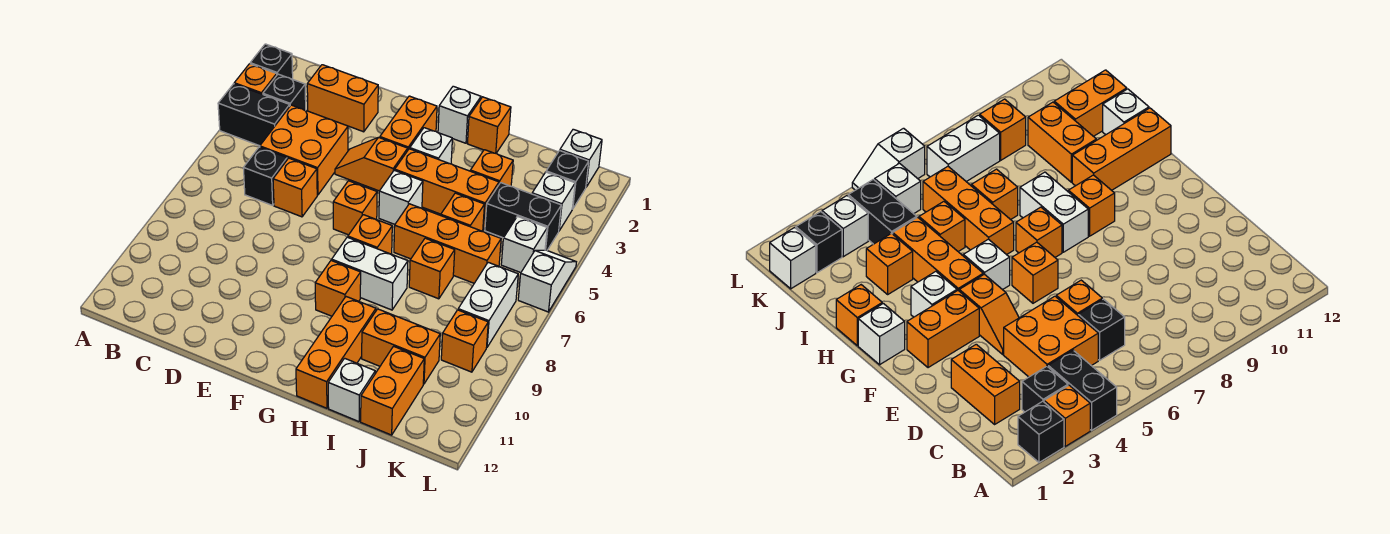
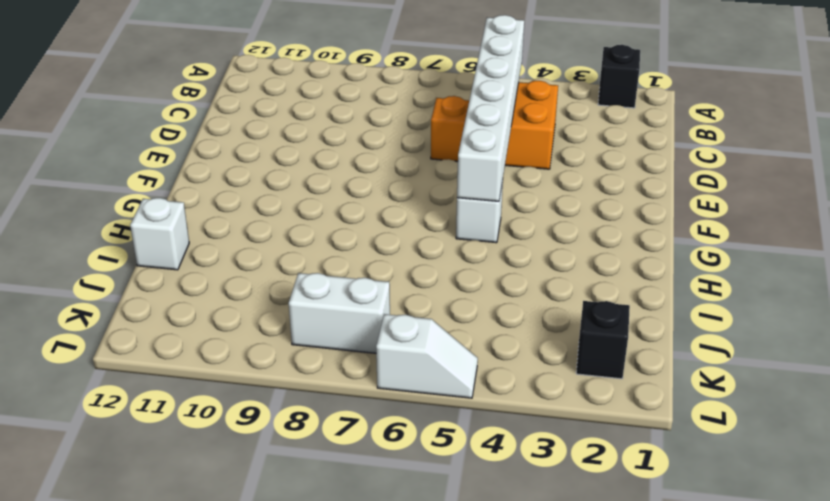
white 1x6 brick [457,15,524,201] -> none
none -> orange 1x1 brick [234,64,277,94]
none -> black 1x2 brick [218,84,290,146]
none -> black 1x1 brick [263,74,306,110]
none -> orange 1x2 brick [307,65,378,132]

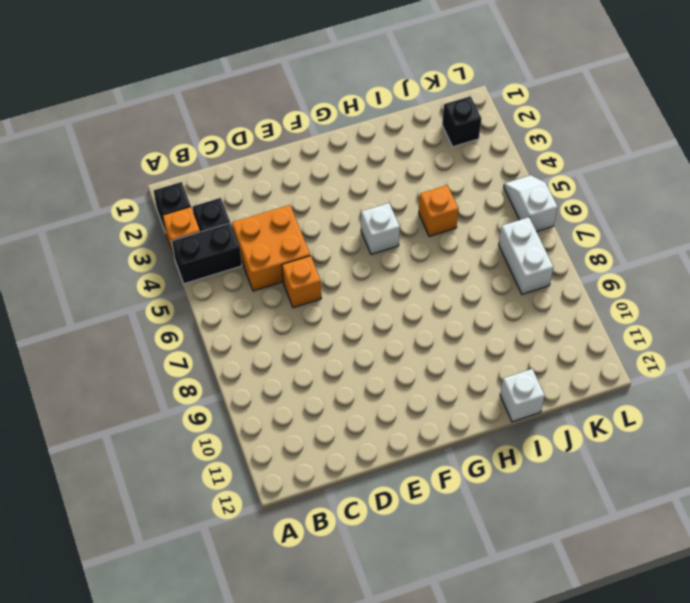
none -> orange 1x2 brick [307,65,378,132]
none -> black 1x1 brick [243,147,287,205]
none -> orange 1x2 slope [335,137,408,191]
none -> orange 1x2 brick [380,96,437,149]

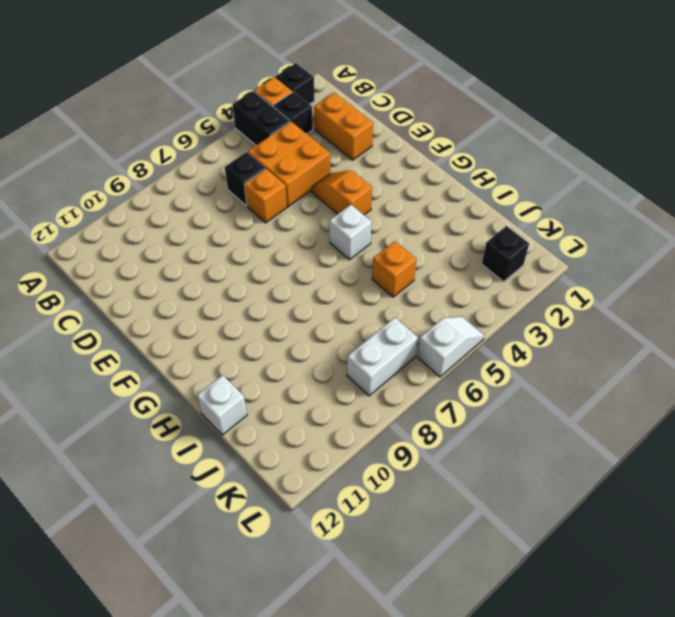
none -> orange 1x2 brick [380,96,437,149]
none -> orange 1x1 brick [333,181,377,235]
none -> white 1x1 brick [438,86,481,143]
none -> white 1x1 brick [410,128,452,164]

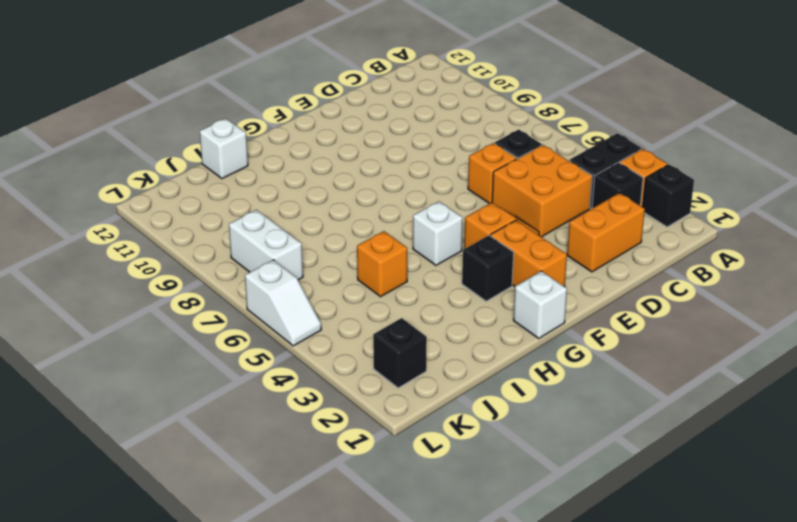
black 1x1 brick [462,236,514,301] -> white 1x1 brick [410,128,452,164]
none -> orange 1x1 brick [333,181,377,235]
none -> orange 1x3 brick [395,149,499,230]
none -> orange 1x1 brick [348,215,392,254]
none -> white 1x2 brick [332,237,408,310]

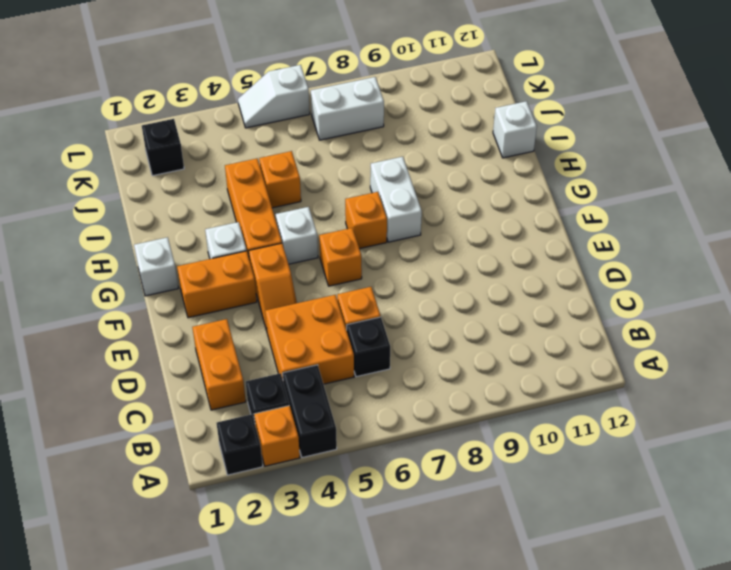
none -> orange 1x1 brick [315,260,361,316]
none -> orange 1x1 brick [467,97,511,153]
none -> orange 1x3 brick [394,204,501,283]
none -> orange 1x3 brick [296,297,376,408]

